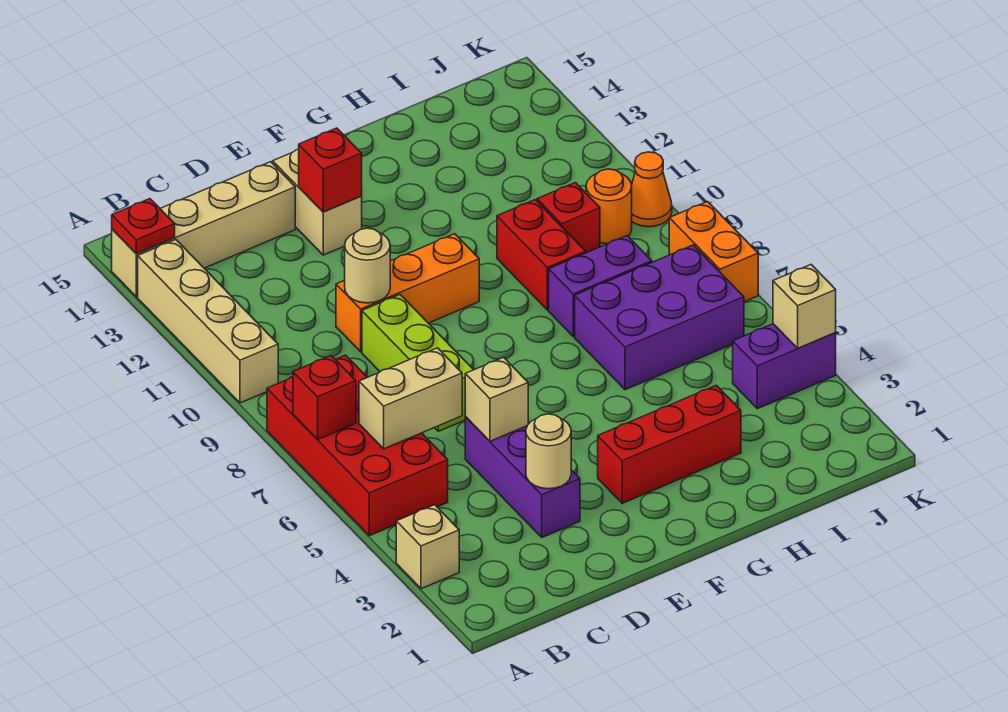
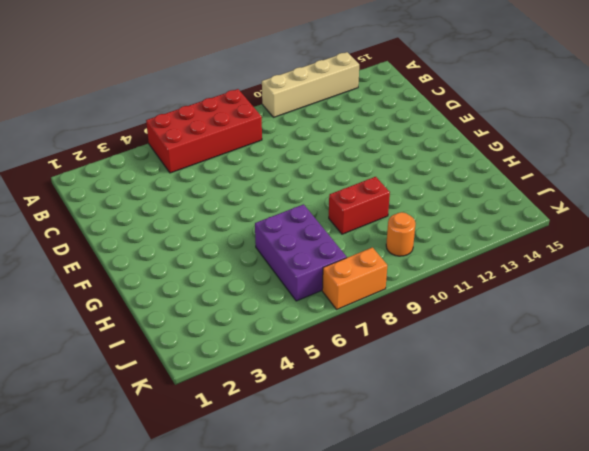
none -> tan 1x1 brick [396,505,459,589]
none -> tan 1x4 brick [112,162,295,297]
none -> purple 1x3 brick [465,417,580,537]

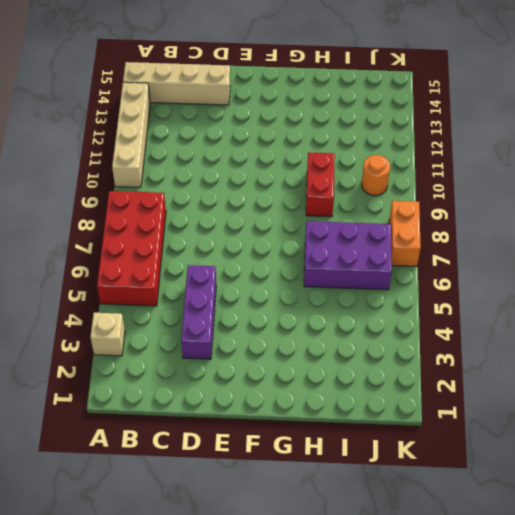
none -> lime 1x3 brick [362,295,474,431]
none -> orange 1x3 brick [336,234,479,352]
none -> tan 1x2 brick [273,149,362,255]

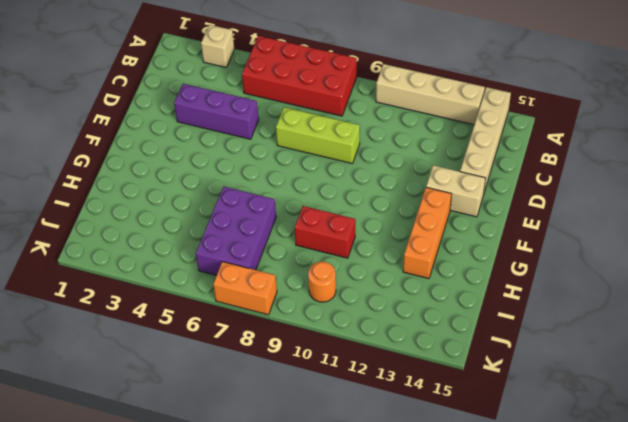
orange 1x3 brick [403,187,451,279] -> orange 1x3 brick moved to [336,234,479,352]
none -> red 1x3 brick [598,385,741,503]
none -> purple 1x2 brick [549,236,652,337]
none -> red 1x1 brick [537,183,600,253]

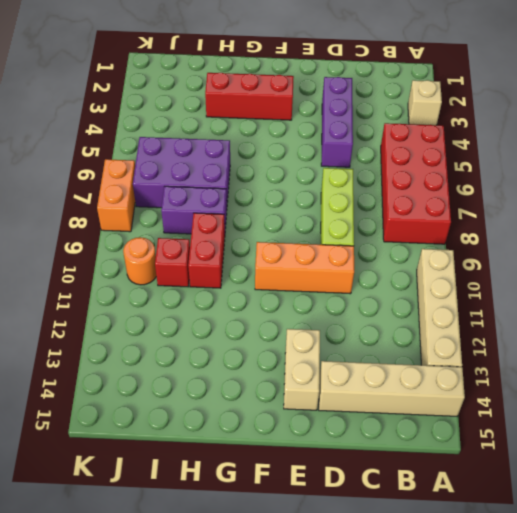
none -> purple 1x2 brick [733,324,836,409]
none -> orange 1x1 cone [631,152,672,227]
none -> red 1x1 brick [293,356,356,439]

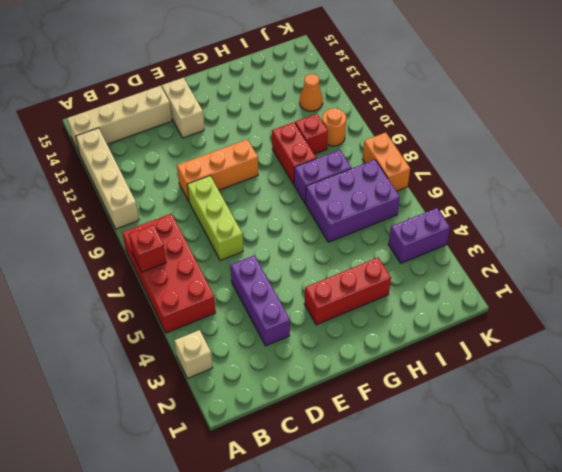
orange 1x1 cone [300,74,323,111] -> orange 1x1 cone moved to [631,152,672,227]
none -> red 1x1 plate [112,199,175,254]
none -> tan 1x2 brick [359,348,462,449]
none -> tan 1x1 round brick [526,414,571,489]

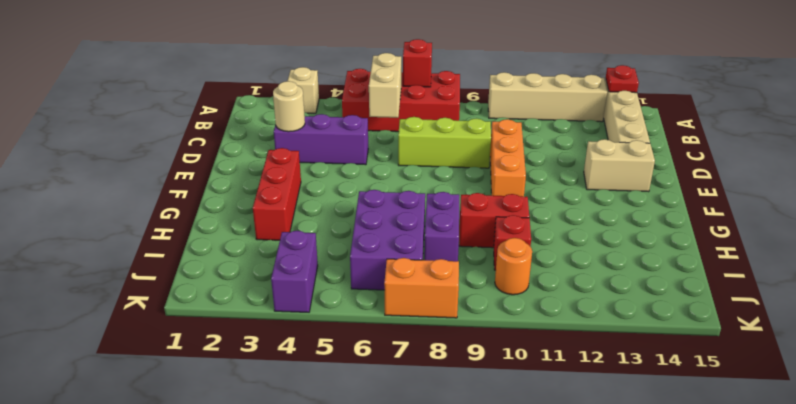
none -> orange 1x1 cone [631,152,672,227]
none -> tan 1x1 brick [465,357,528,441]
none -> tan 1x1 round brick [345,228,390,303]

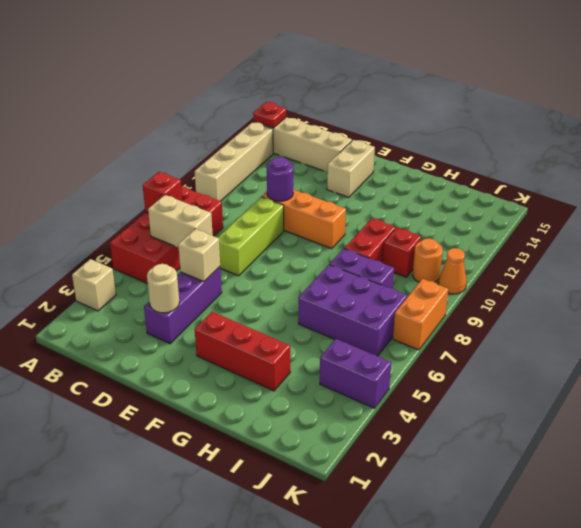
purple 1x1 round brick [267,157,293,201] -> tan 1x1 round brick [345,228,390,303]
none -> red 1x1 brick [299,128,362,212]
none -> tan 1x1 brick [773,265,836,348]

